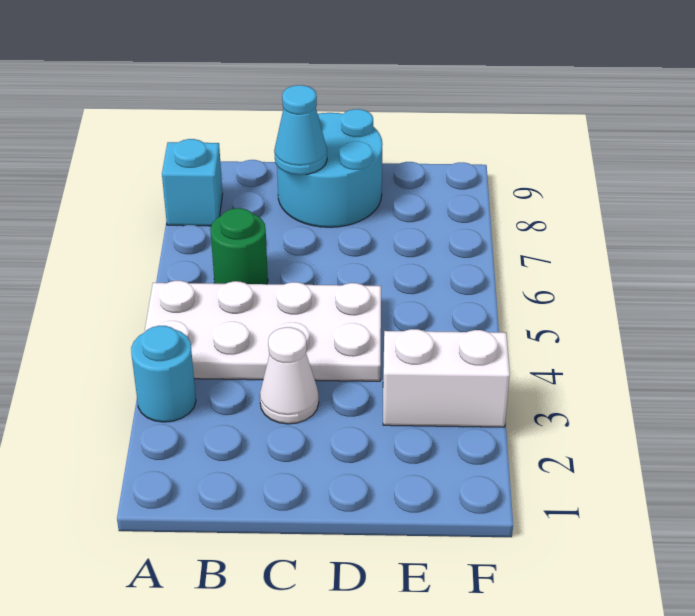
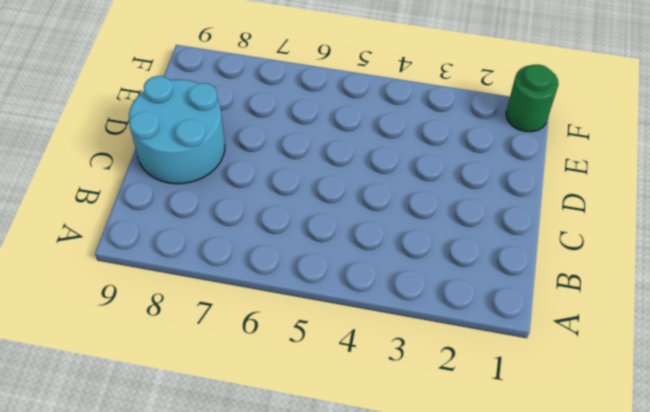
green 1x1 round brick [506,65,559,132] -> green 1x1 round brick moved to [210,208,268,284]
none -> cyan 1x1 round brick [131,326,196,422]
none -> white 2x4 plate [145,281,381,381]

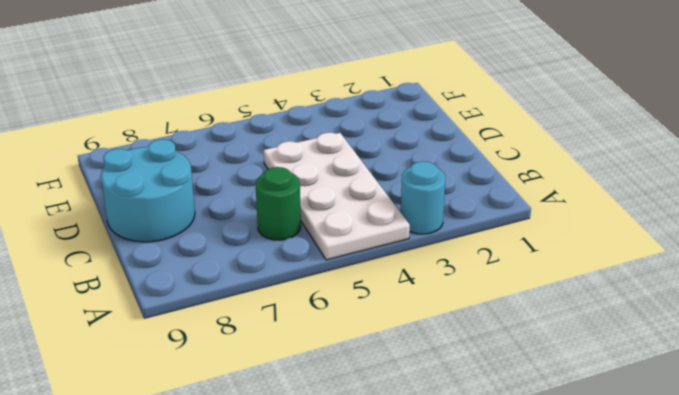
none -> cyan 1x1 brick [162,139,223,226]
none -> white 1x1 cone [260,327,319,424]

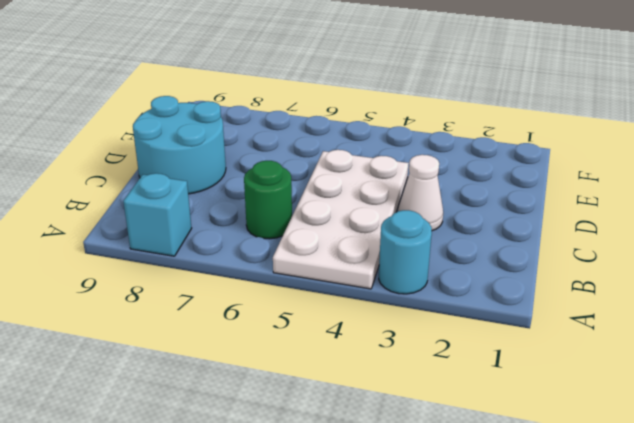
none -> white 1x2 brick [383,329,510,427]
none -> cyan 1x1 cone [274,85,327,175]

